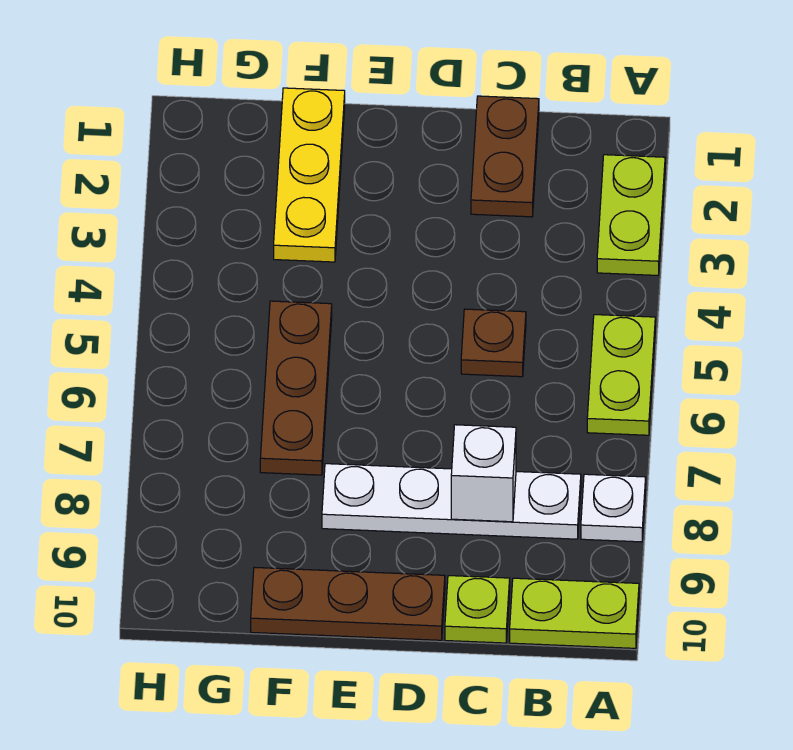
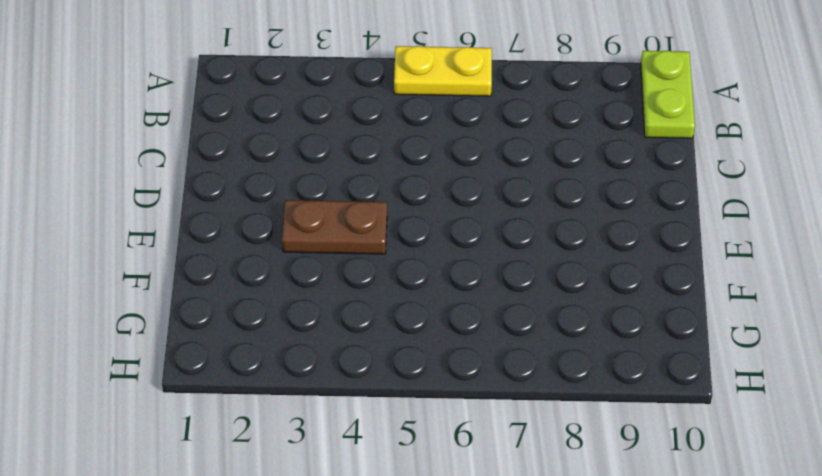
yellow 1x2 plate [394,46,492,96] -> lime 1x2 plate [587,315,655,435]
brown 1x2 plate [282,200,387,254] -> brown 1x2 plate moved to [471,96,539,217]
none -> lime 1x2 plate [597,155,665,275]
none -> white 1x1 plate [581,474,646,542]
none -> white 1x4 plate [322,464,581,539]

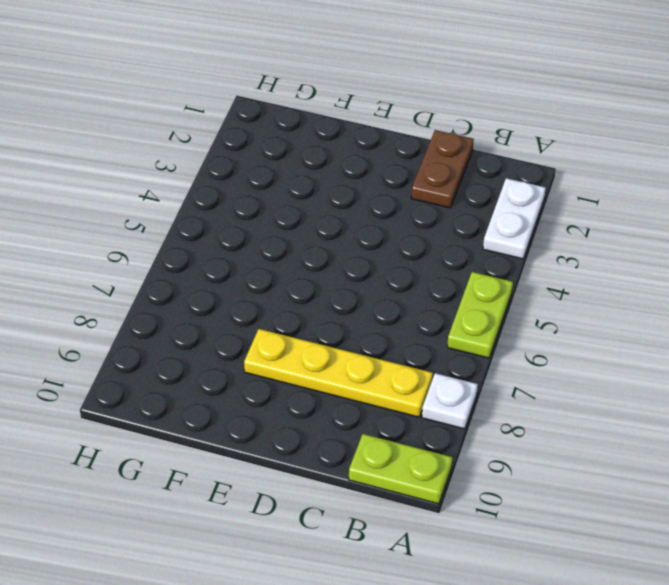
white 1x2 plate [483,178,546,259] -> lime 1x2 plate [597,155,665,275]
yellow 1x4 plate [244,329,433,417] -> white 1x4 plate [322,464,581,539]
none -> brown 1x1 plate [461,309,526,377]
none -> lime 1x1 plate [445,576,510,643]
none -> brown 1x3 plate [251,567,445,640]

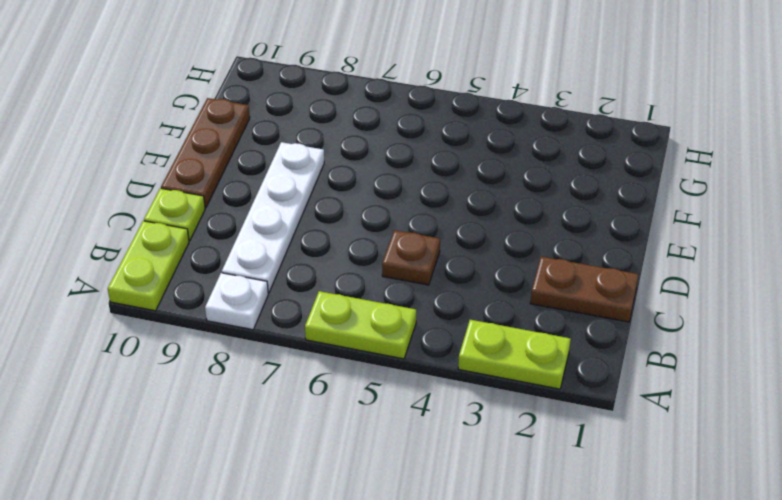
none -> yellow 1x3 plate [274,88,345,262]
none -> brown 1x3 plate [260,301,332,475]
none -> white 1x1 brick [451,425,516,522]

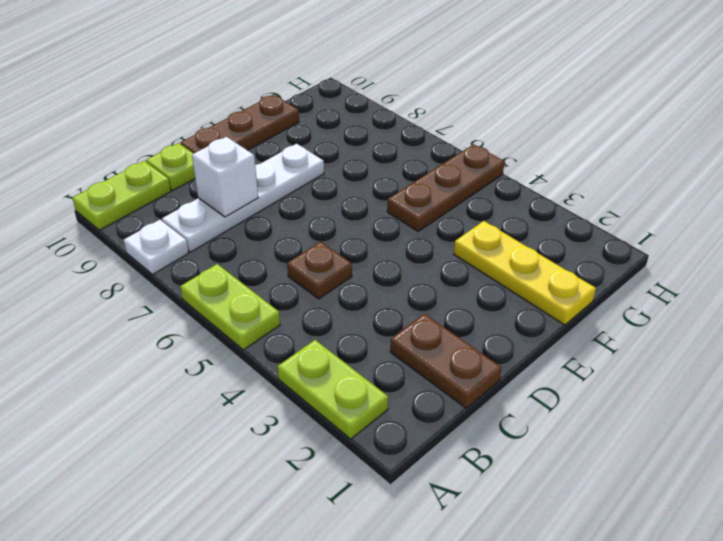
brown 1x3 plate [387,144,505,231] -> brown 1x3 plate turned to [260,301,332,475]

